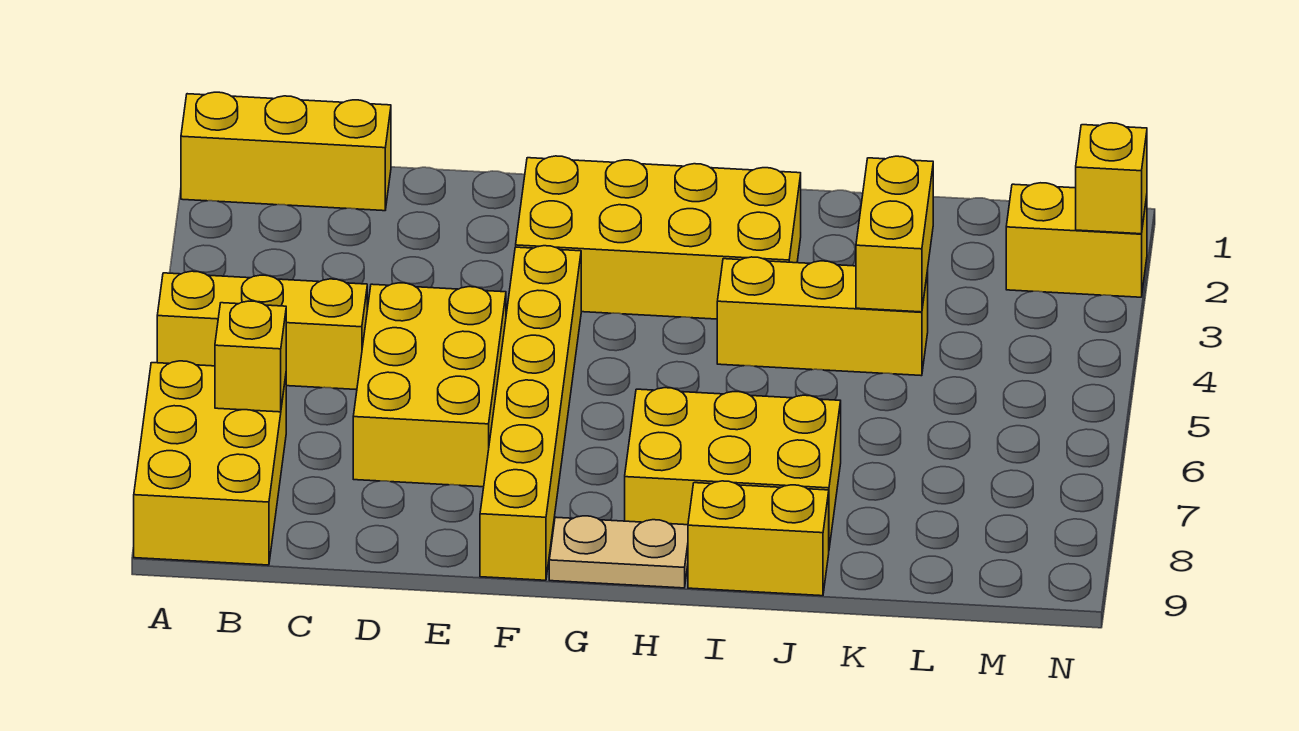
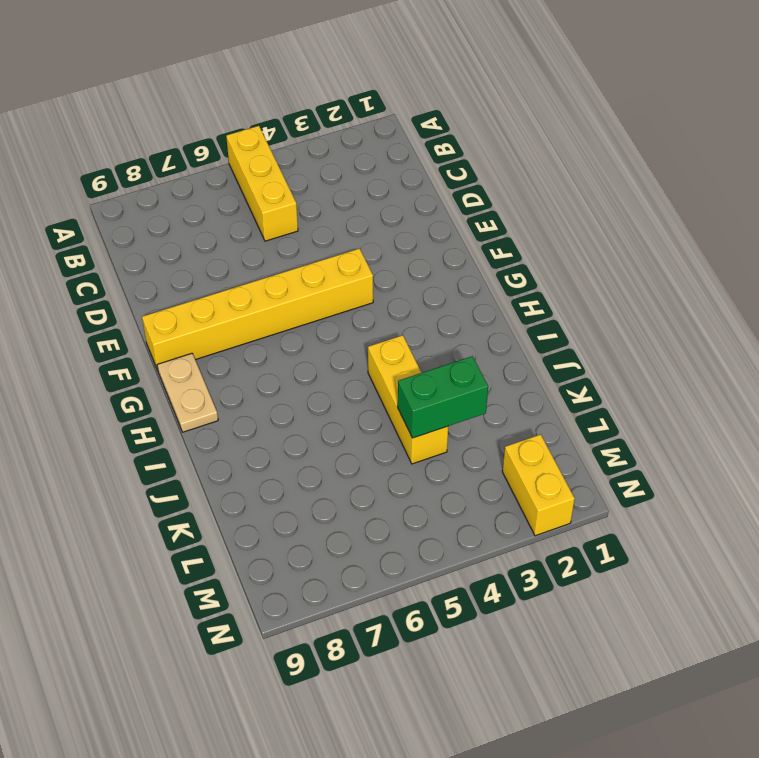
green 1x2 brick [398,356,488,438] -> yellow 1x2 brick [856,156,933,312]
none -> yellow 1x3 brick [181,92,391,211]
none -> yellow 2x3 brick [134,361,286,565]
none -> yellow 2x3 brick [353,283,506,487]

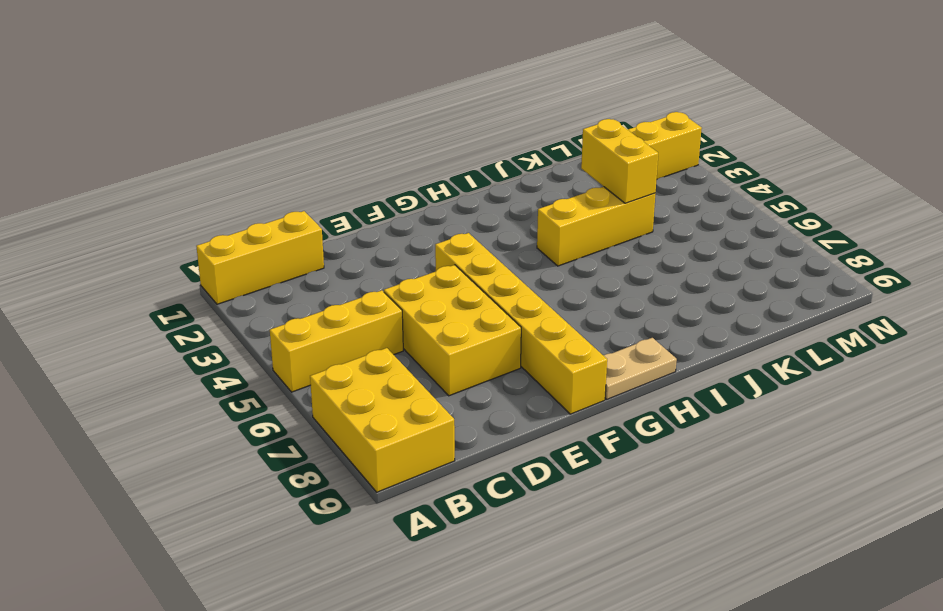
none -> yellow 2x4 brick [516,156,801,319]
none -> yellow 2x3 brick [625,388,841,548]
none -> yellow 1x2 brick [688,481,829,596]

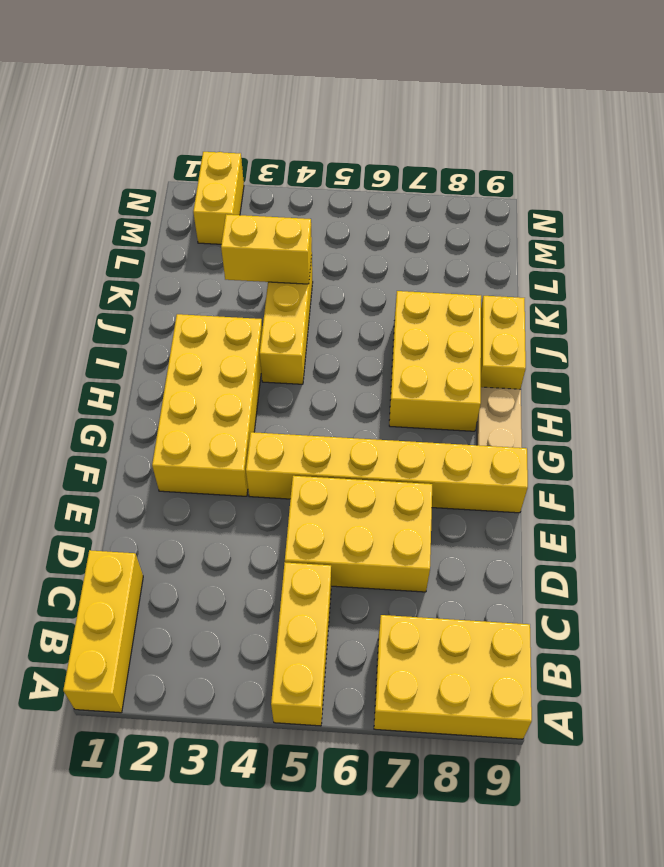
none -> yellow 1x1 brick [215,301,286,412]
none -> yellow 1x1 brick [1076,123,1147,234]

